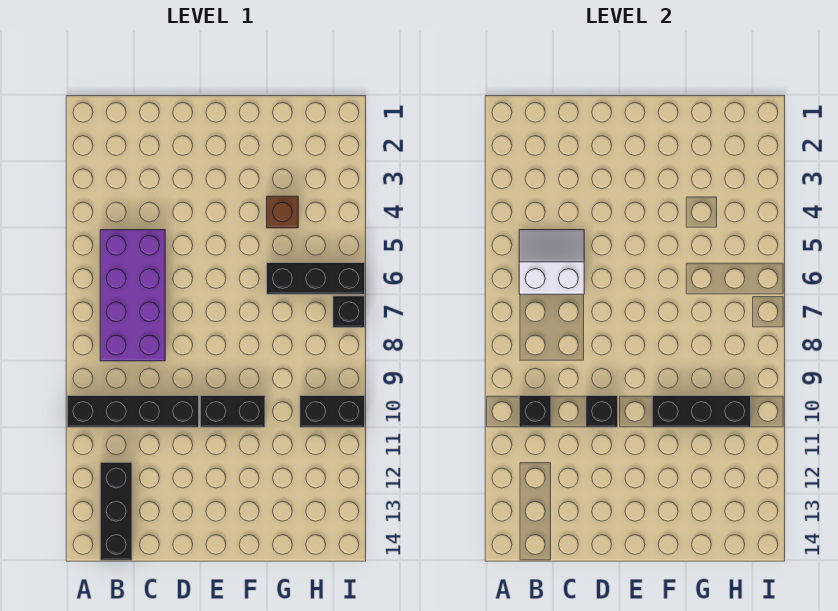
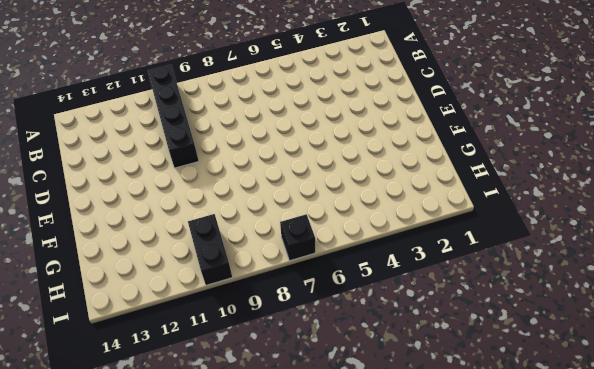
none -> purple 2x4 brick [100,230,165,361]
none -> black 1x3 brick [100,462,132,560]
none -> black 1x2 brick [200,396,265,427]

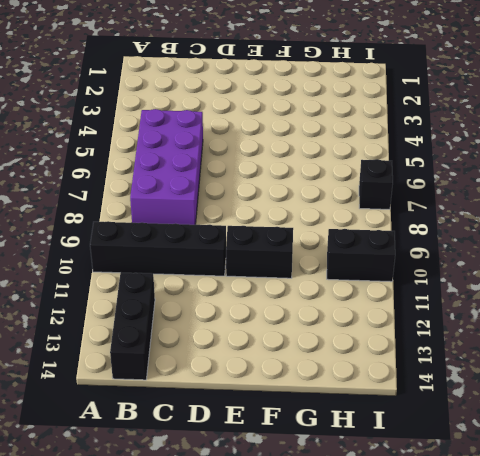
none -> brown 1x1 brick [267,196,298,228]
none -> black 1x3 brick [267,263,365,294]
none -> white 2x2 slope [519,230,584,294]

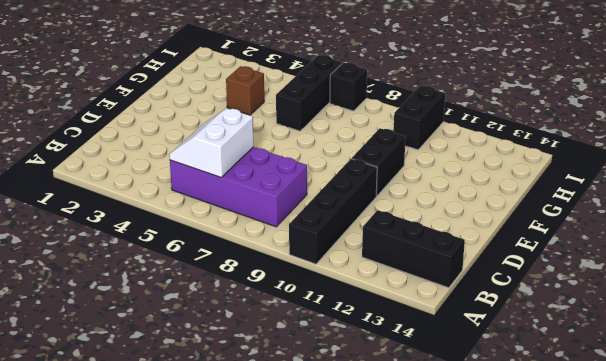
none -> black 1x1 brick [519,396,551,427]
none -> black 1x1 brick [586,396,618,427]
none -> black 1x3 brick [652,396,751,427]

